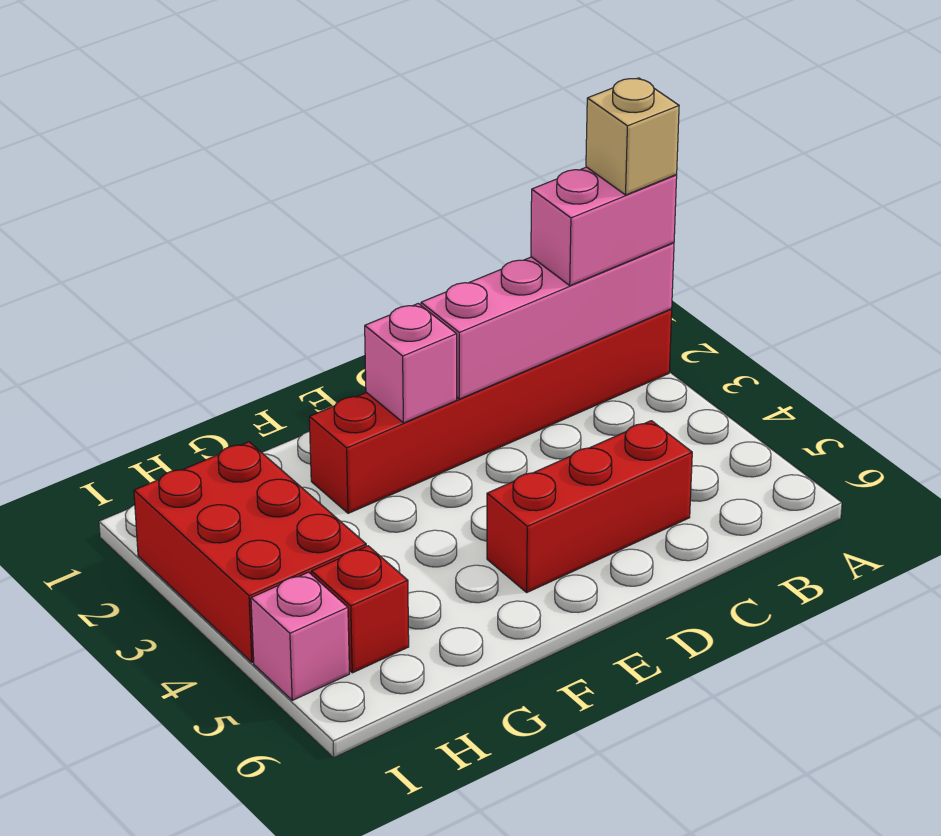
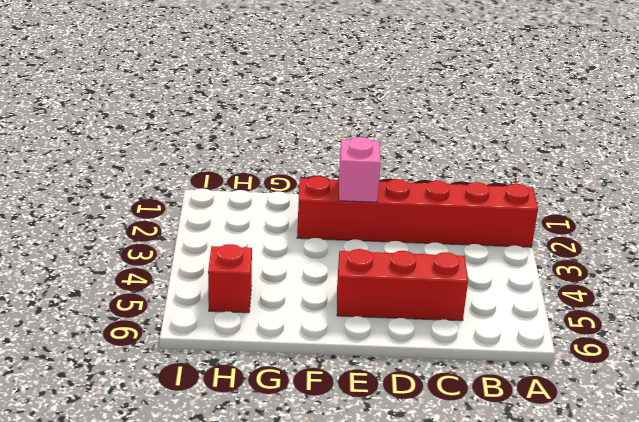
none -> red 2x3 brick [134,442,366,663]
none -> pink 1x1 brick [251,572,349,700]

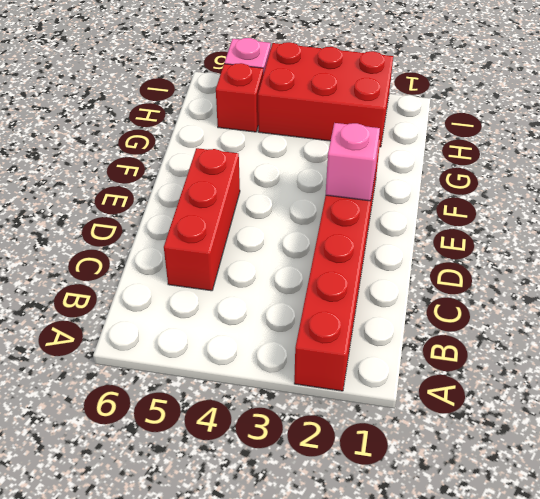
none -> pink 1x4 brick [421,243,674,399]
none -> pink 1x2 brick [531,167,677,286]

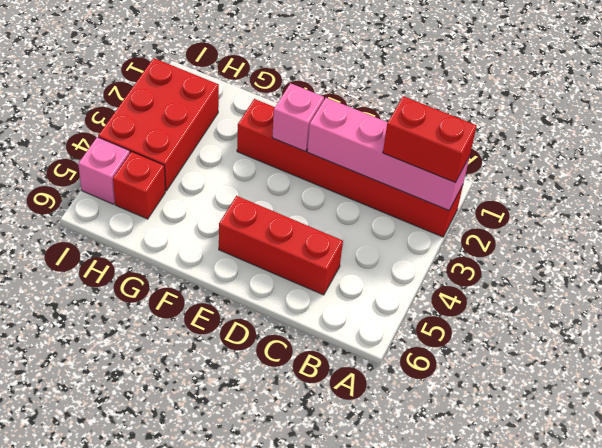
red 1x2 brick [383,96,477,182] -> pink 1x2 brick [531,167,677,286]
none -> tan 1x1 brick [586,78,679,195]

